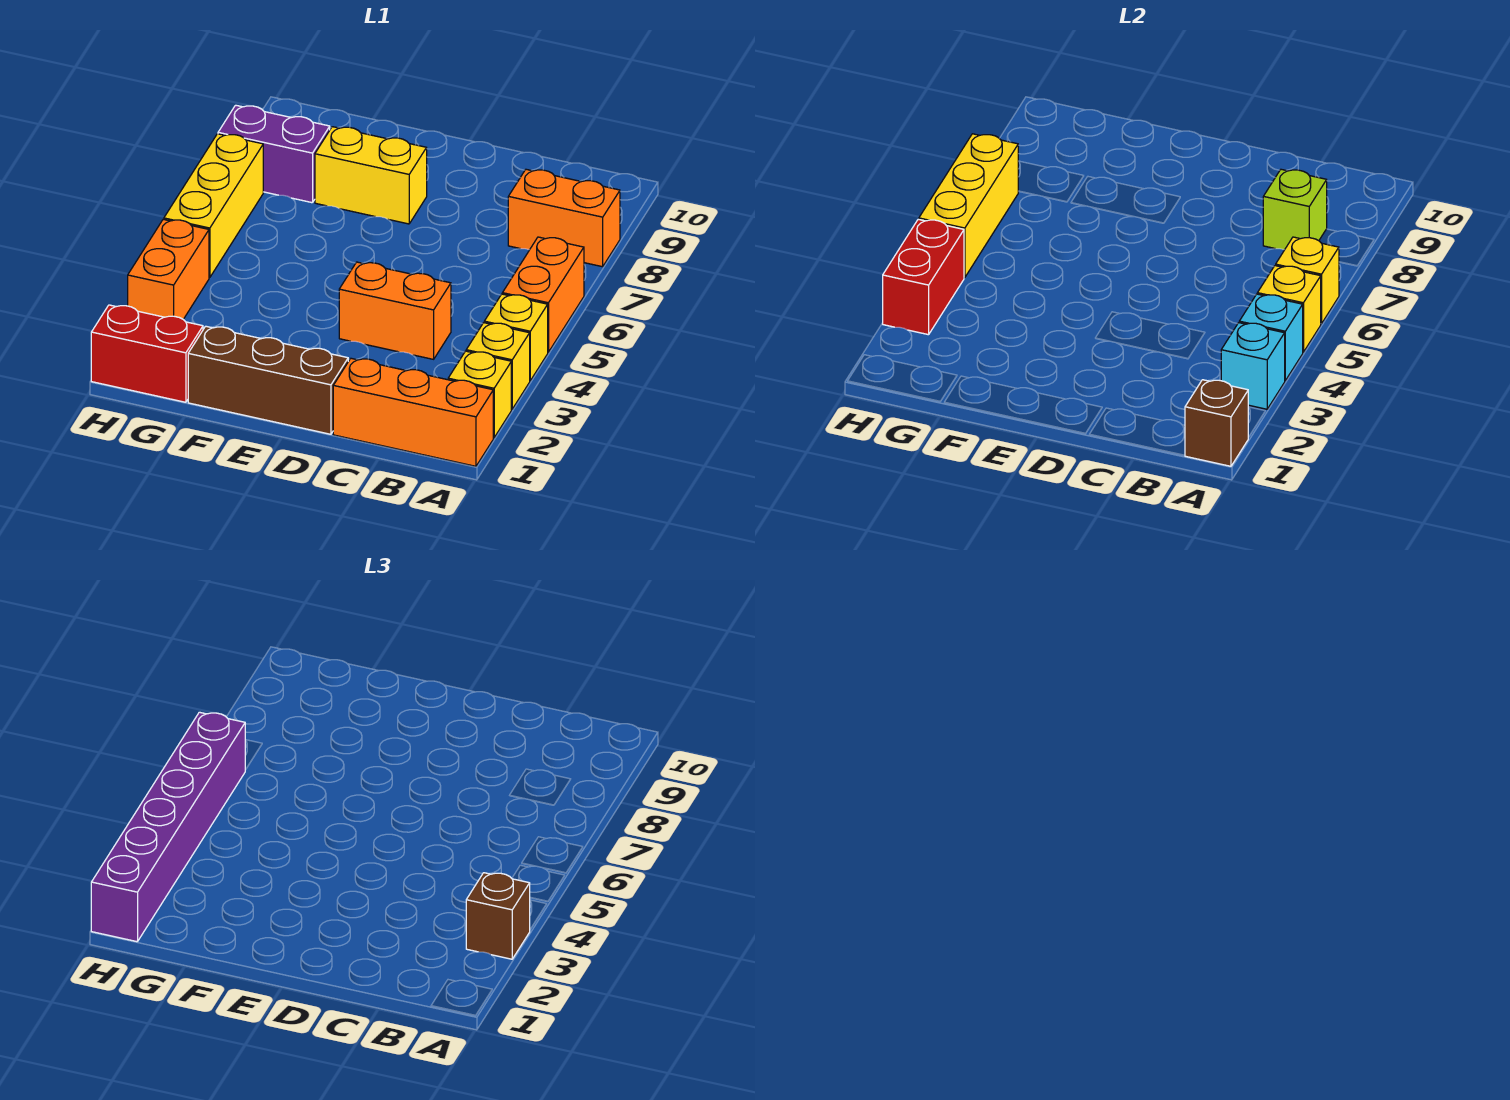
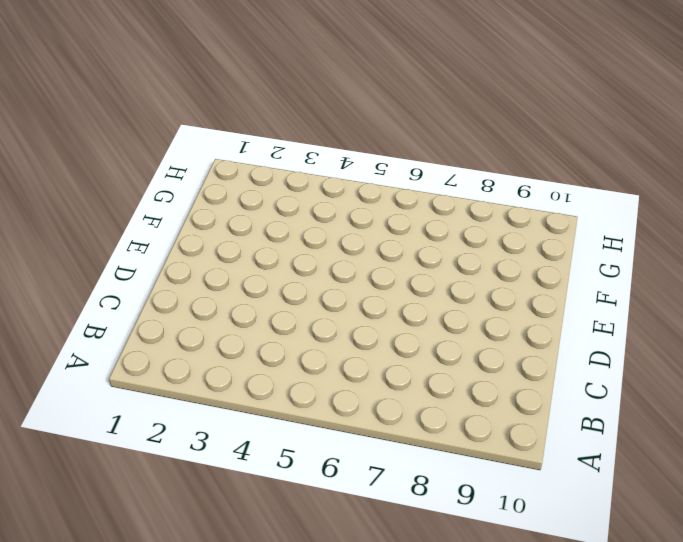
none -> orange 1x3 brick [333,358,493,466]
none -> yellow 1x1 brick [448,351,511,438]
none -> yellow 1x1 brick [466,323,530,409]

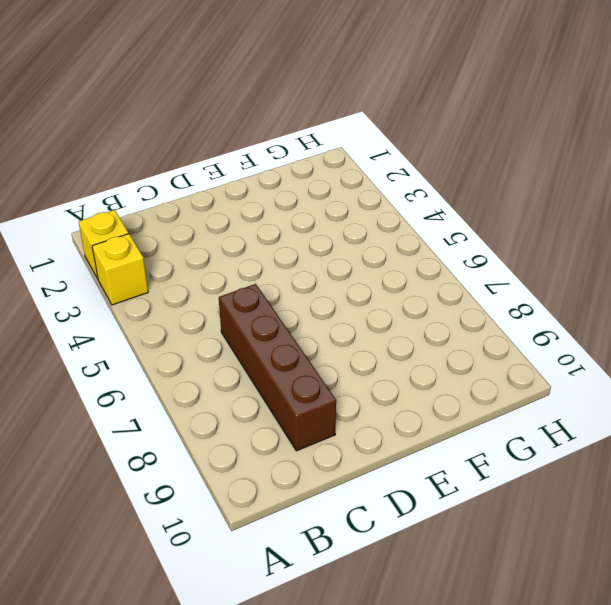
brown 1x4 brick [219,284,336,451] -> none
none -> orange 1x3 brick [333,358,493,466]
none -> yellow 1x1 brick [484,294,548,381]
none -> orange 1x2 brick [502,237,584,352]

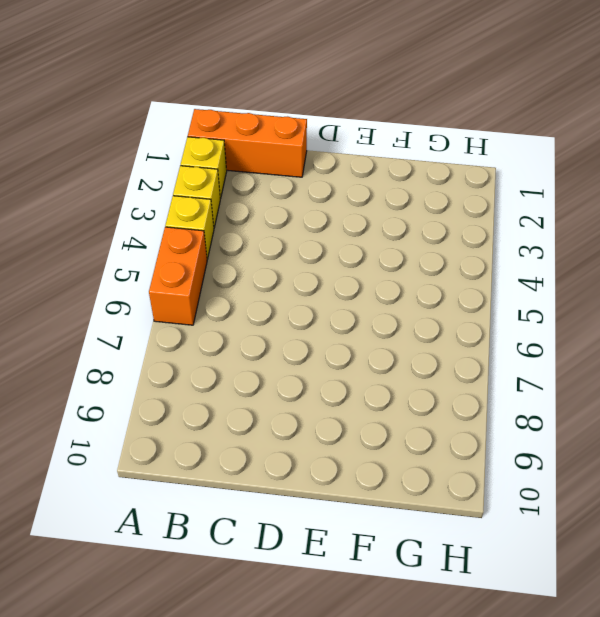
none -> orange 1x2 brick [508,169,620,267]
none -> orange 1x2 brick [339,262,451,359]
none -> brown 1x3 brick [188,326,348,434]

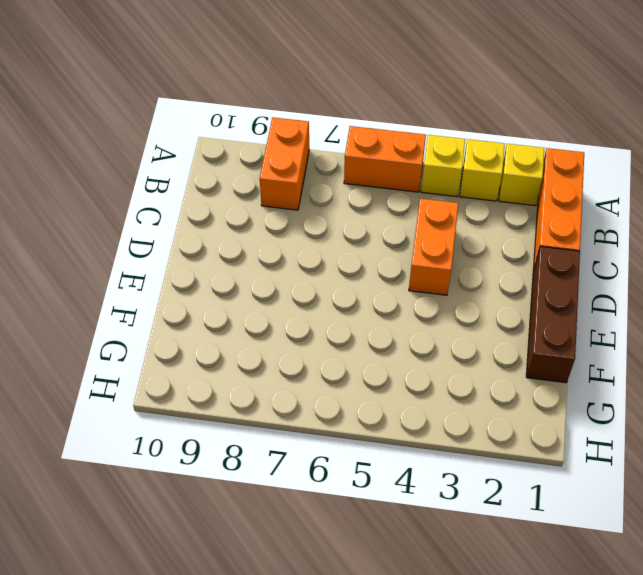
none -> yellow 1x2 brick [315,127,427,224]
none -> red 1x2 brick [91,305,203,402]
none -> purple 1x2 brick [218,105,330,203]

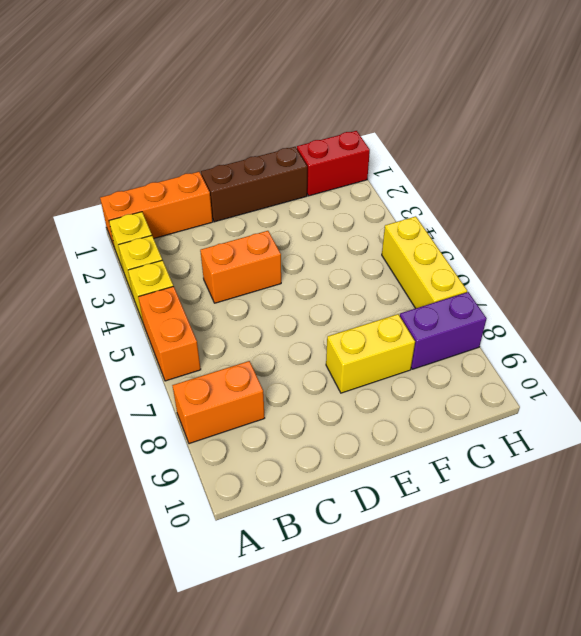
none -> orange 1x2 brick [128,219,209,319]
none -> brown 1x1 brick [1185,380,1248,466]
none -> cyan 1x1 brick [1221,323,1285,409]

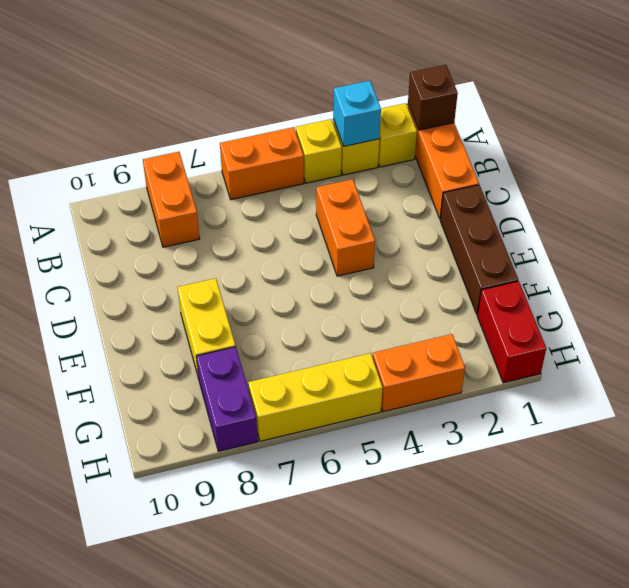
none -> cyan 1x1 brick [1239,294,1303,381]
none -> yellow 1x1 brick [1257,266,1321,352]
none -> yellow 1x1 brick [1276,237,1339,324]

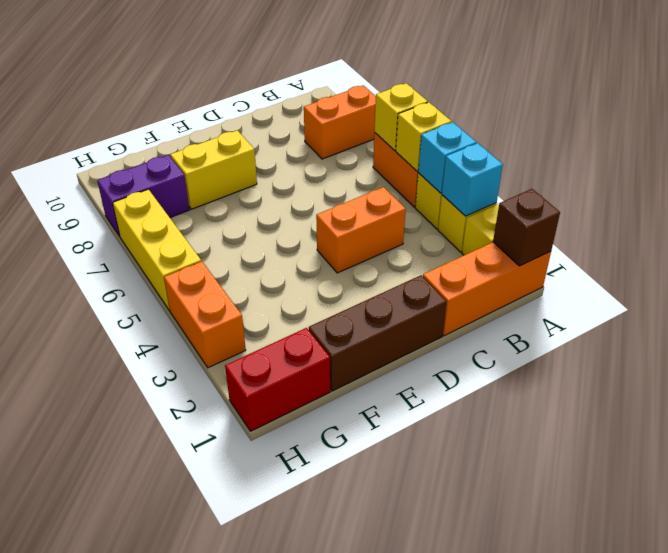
none -> lime 1x1 brick [1263,169,1327,250]
none -> red 1x2 brick [883,219,964,335]
none -> yellow 1x3 brick [919,134,1018,278]

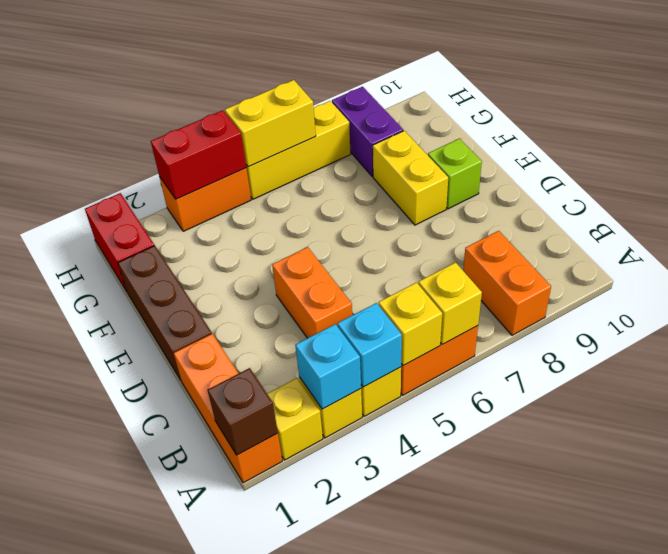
lime 1x1 brick [428,138,482,209] -> lime 1x1 brick moved to [1263,169,1327,250]
yellow 1x2 brick [225,80,316,167] -> yellow 1x3 brick [919,134,1018,278]
none -> brown 1x1 brick [466,873,530,959]
none -> purple 1x6 brick [91,712,245,942]

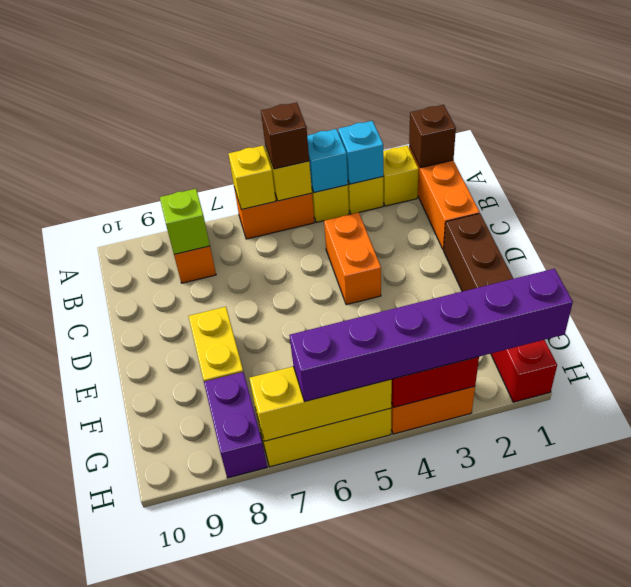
brown 1x1 brick [261,102,309,169] -> brown 1x1 brick moved to [466,873,530,959]

